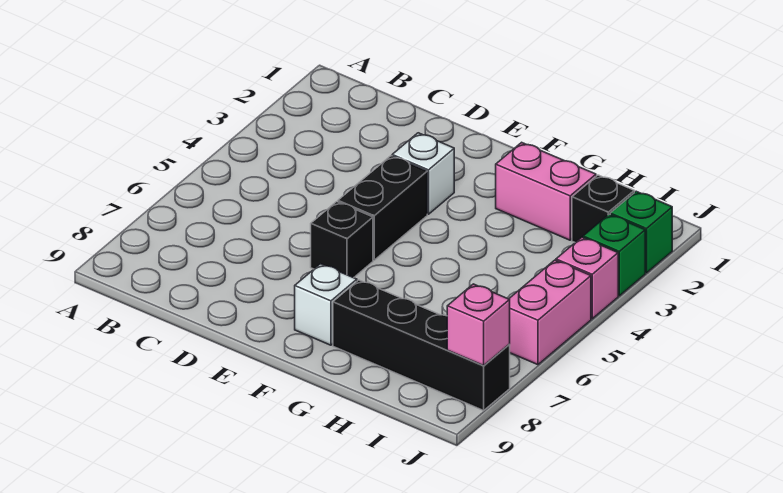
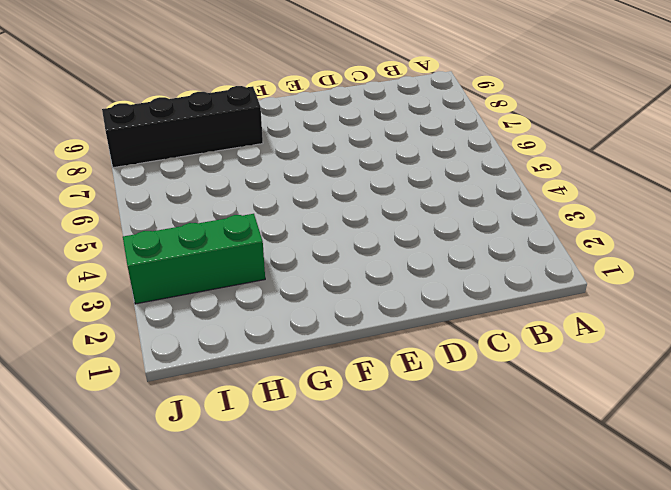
green 1x3 brick [123,214,265,304] -> green 1x1 brick [583,214,645,296]
none -> white 1x1 brick [392,133,454,214]
none -> black 1x2 brick [338,156,427,260]
none -> black 1x1 brick [311,202,373,278]

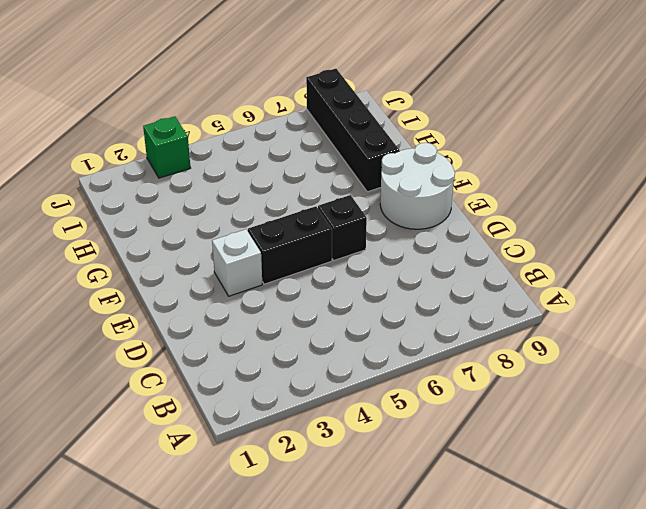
white 2x2 round brick [380,143,455,229] -> white 1x1 brick [295,264,357,345]
none -> pink 1x2 brick [496,142,596,240]
none -> black 1x1 brick [572,175,634,242]
none -> green 1x1 brick [610,191,672,273]

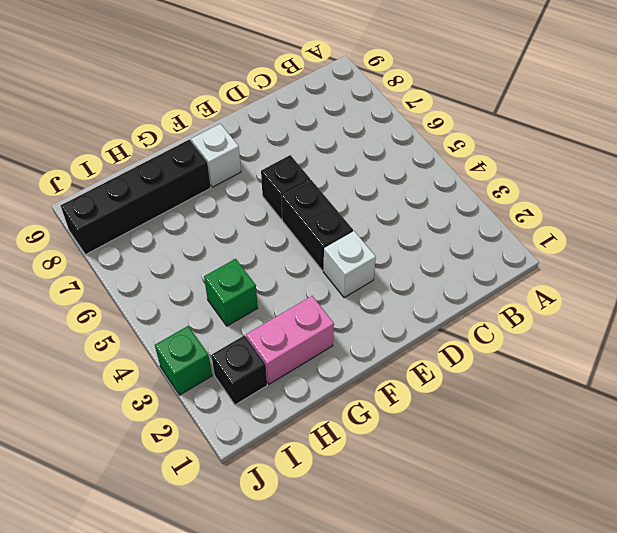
green 1x1 brick [204,259,258,326] -> green 1x1 brick moved to [610,191,672,273]
none -> pink 1x1 brick [556,237,618,319]
none -> pink 1x2 brick [509,260,591,365]
none -> pink 1x1 brick [447,284,510,366]

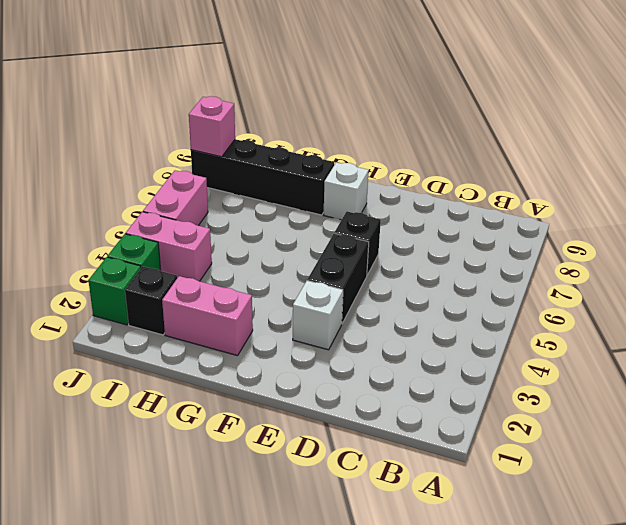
pink 1x2 brick [126,212,212,281] -> pink 1x1 brick [556,237,618,319]

